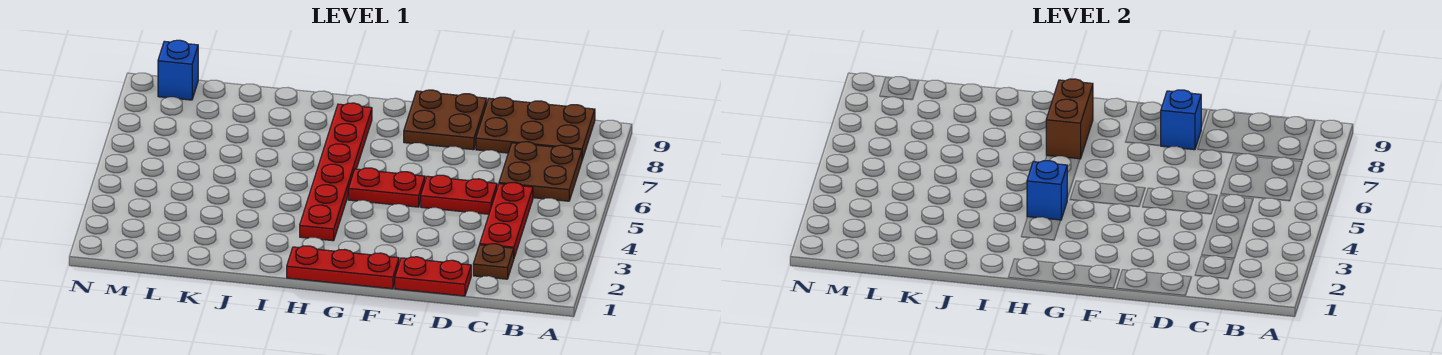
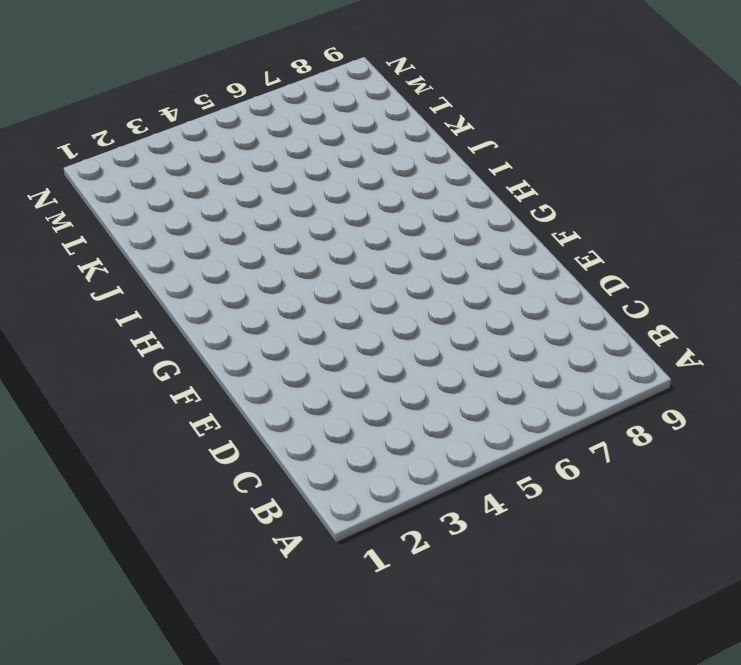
none -> brown 2x2 plate [499,142,582,201]
none -> brown 2x3 plate [476,97,595,160]
none -> brown 1x1 plate [473,244,514,279]

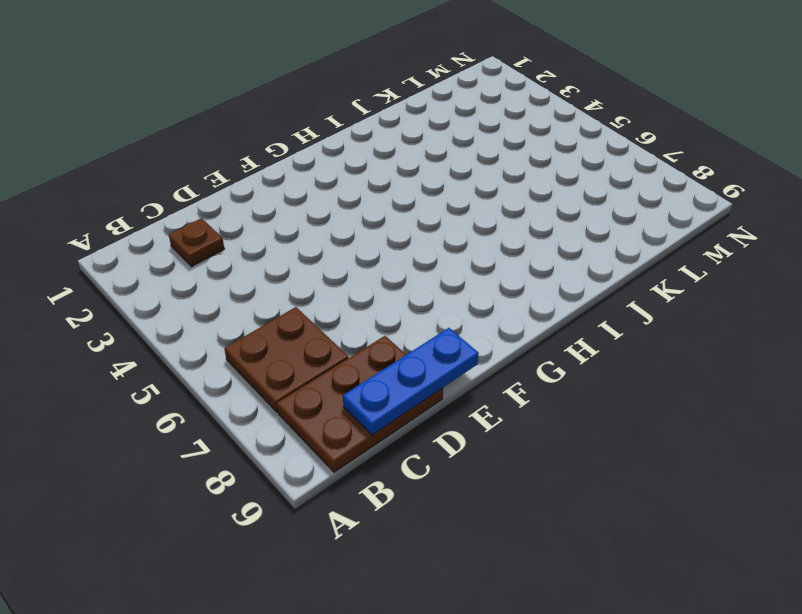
blue 1x3 plate [343,328,479,435] -> none
none -> red 1x3 plate [480,182,533,257]
none -> red 1x2 plate [395,257,471,296]
none -> red 1x2 plate [421,175,497,214]

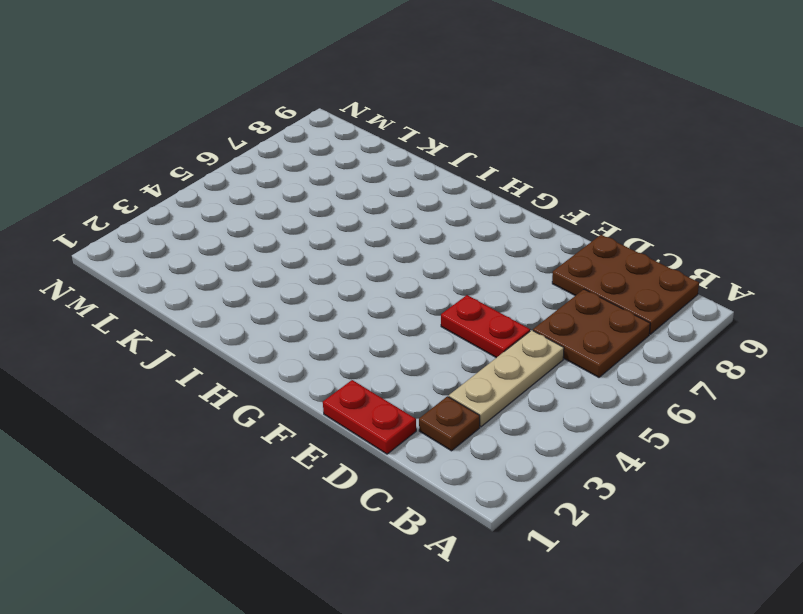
tan 1x3 plate [449,330,564,427] -> red 1x3 plate [480,182,533,257]
none -> brown 2x2 plate [404,90,487,150]
none -> red 1x3 plate [287,246,399,289]
none -> red 1x2 plate [348,168,425,207]

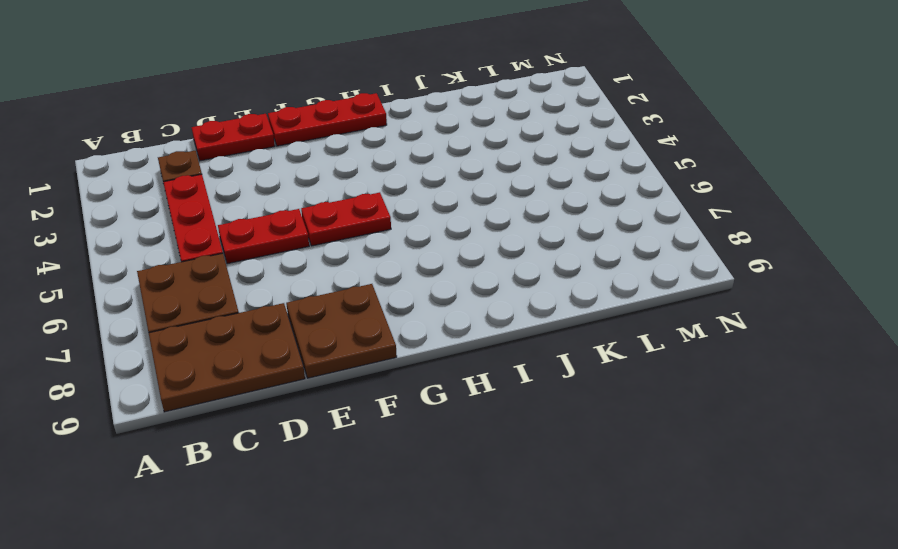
none -> red 1x6 plate [300,103,372,241]
none -> blue 1x1 brick [158,40,198,100]
none -> blue 1x1 brick [1161,90,1201,150]

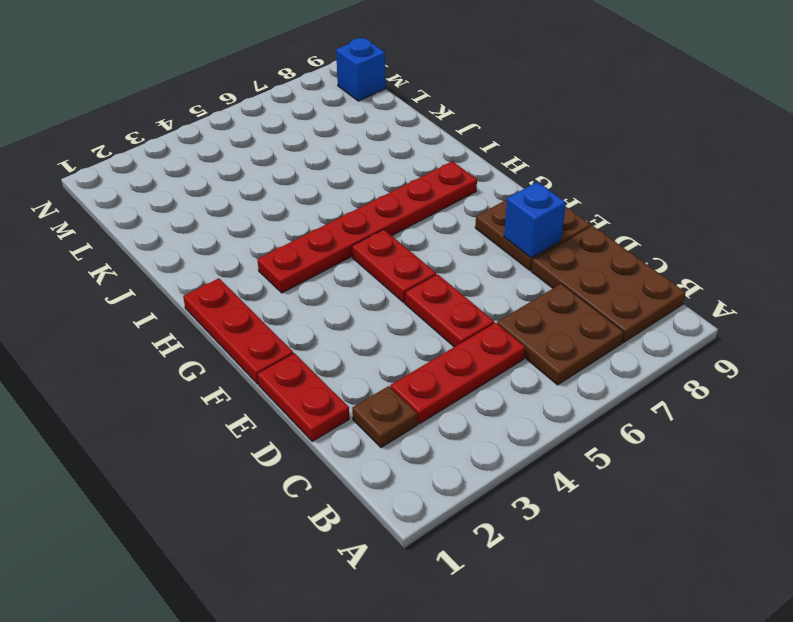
none -> blue 1x1 brick [1027,161,1067,220]
none -> brown 1x2 brick [1046,79,1093,159]

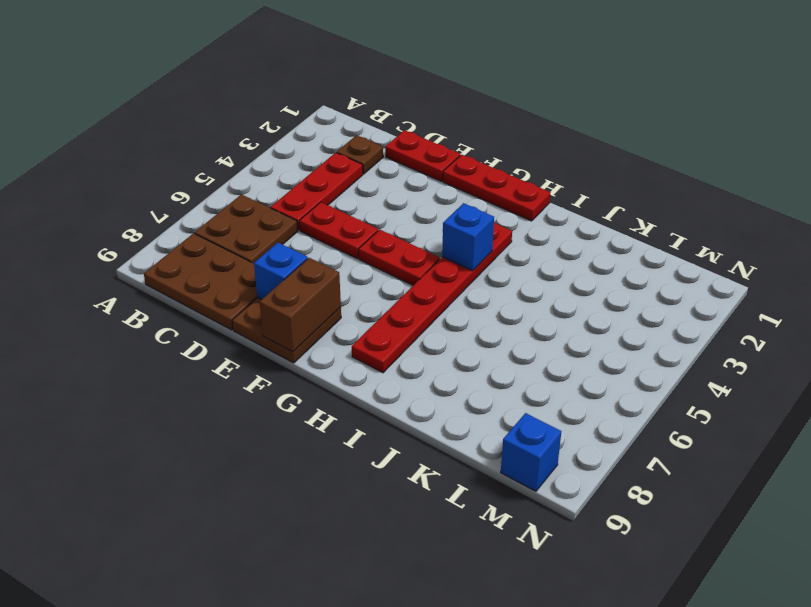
brown 1x2 brick [260,258,341,352] -> brown 1x2 brick moved to [1046,79,1093,159]

